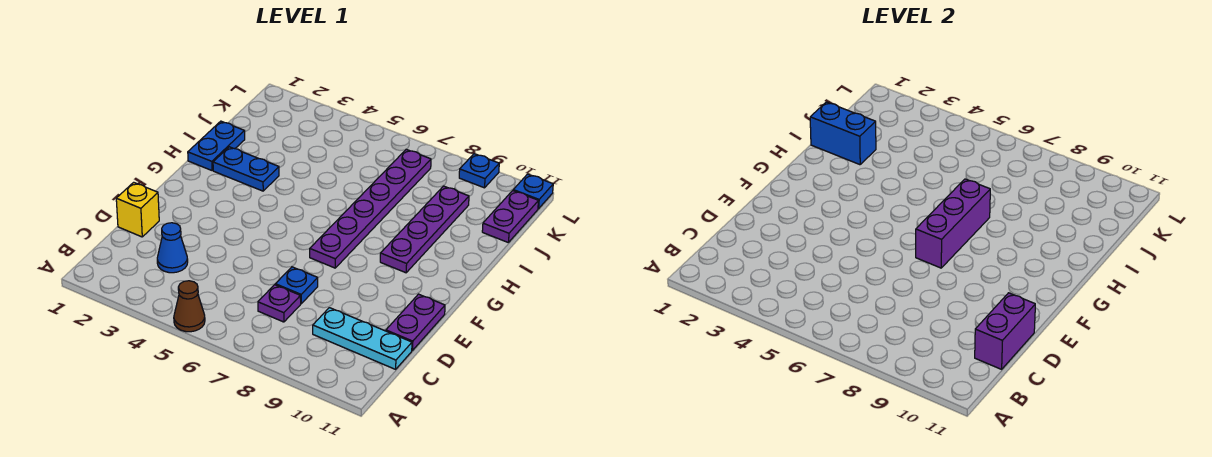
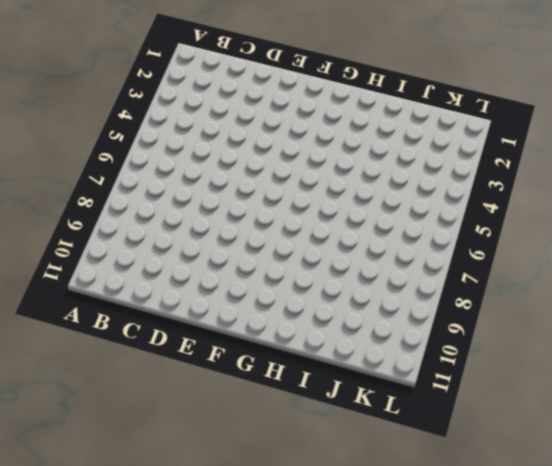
none -> brown 1x1 cone [174,281,205,332]
none -> blue 1x1 cone [157,223,188,273]
none -> purple 1x1 plate [258,285,301,322]

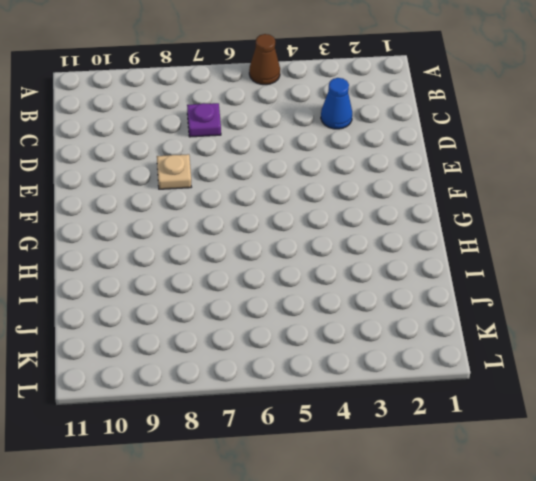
tan 1x1 plate [157,154,191,189] -> none
none -> cyan 1x3 plate [313,308,412,369]
none -> yellow 1x1 brick [116,182,159,237]
none -> blue 1x1 plate [275,267,318,304]

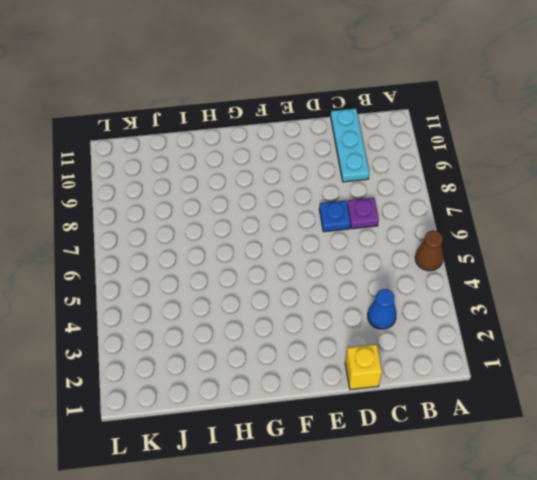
none -> purple 1x2 plate [386,294,445,351]
none -> purple 1x6 plate [310,149,431,268]
none -> purple 1x4 plate [380,186,469,273]

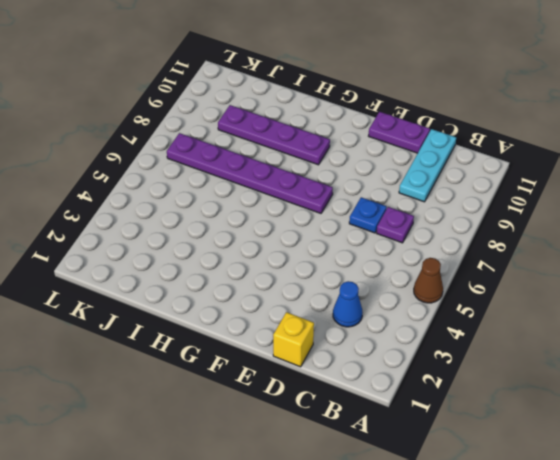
none -> blue 1x2 plate [188,121,245,170]
none -> blue 1x2 plate [213,147,279,191]
none -> purple 1x2 plate [482,191,538,242]

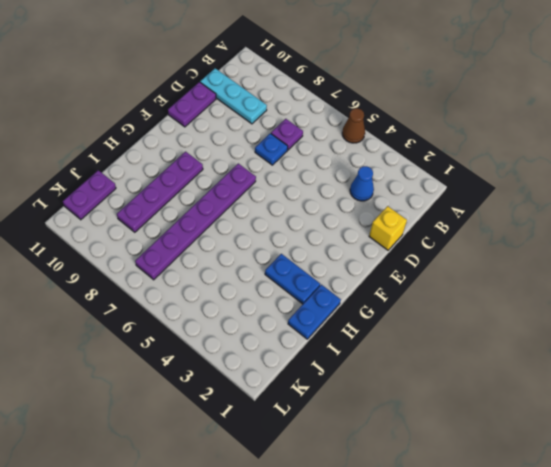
none -> blue 1x1 plate [459,154,499,188]
none -> blue 1x1 plate [513,174,553,209]
none -> purple 1x2 brick [975,293,1035,369]

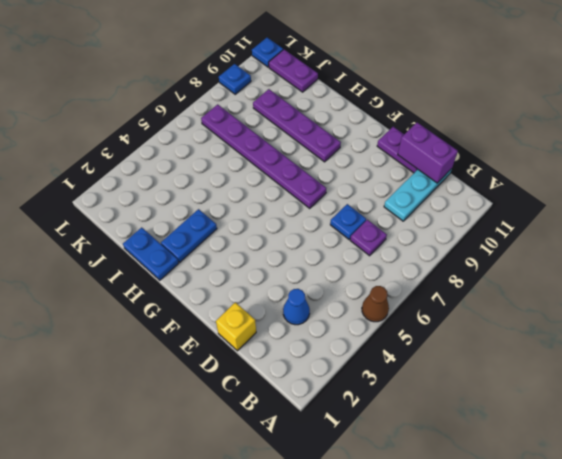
none -> purple 1x3 brick [916,179,990,268]
none -> blue 1x2 brick [810,102,876,165]

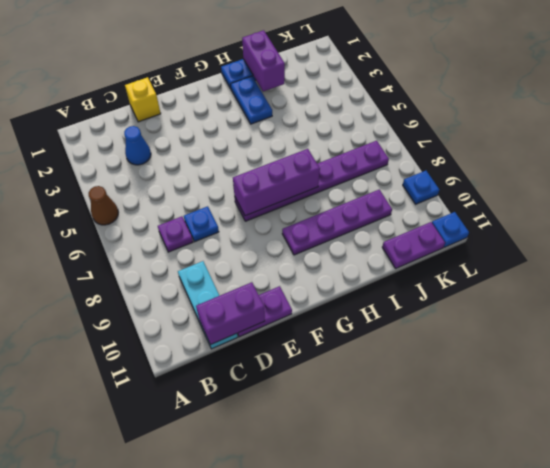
purple 1x2 brick [242,30,285,92] -> blue 1x2 brick [810,102,876,165]

